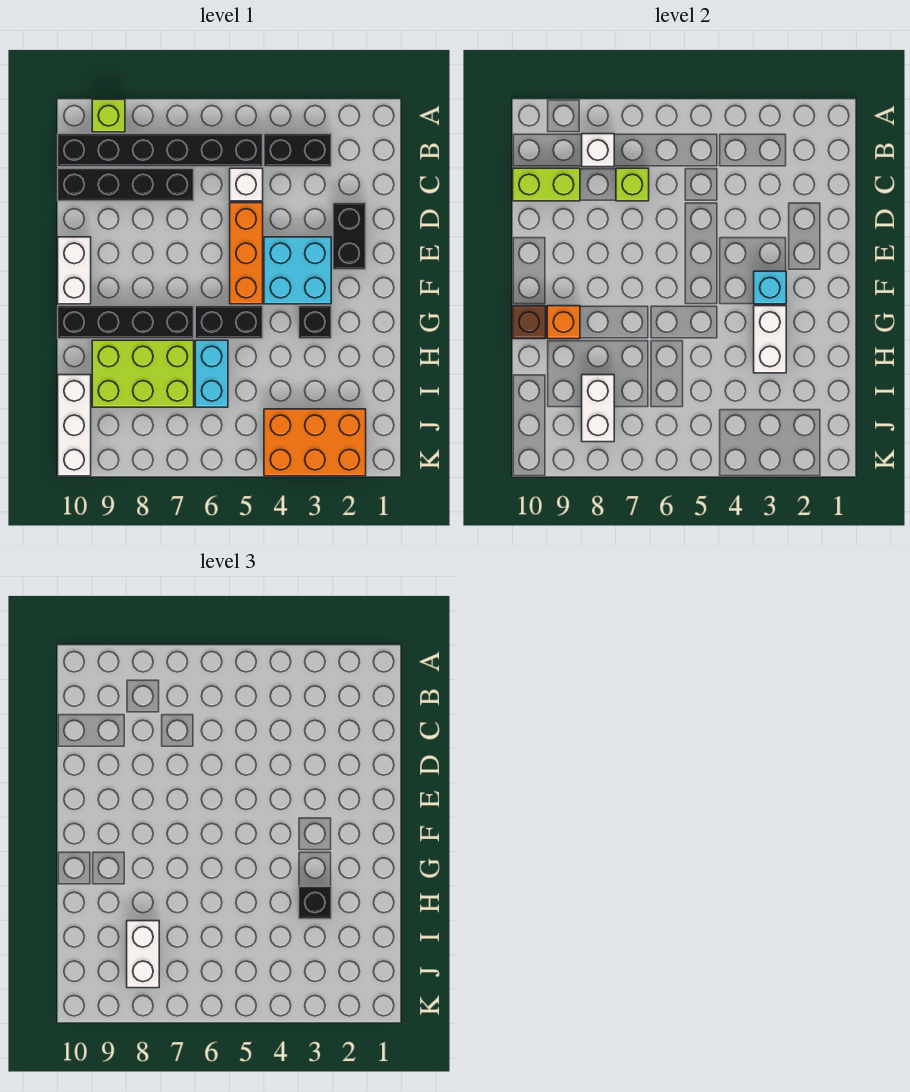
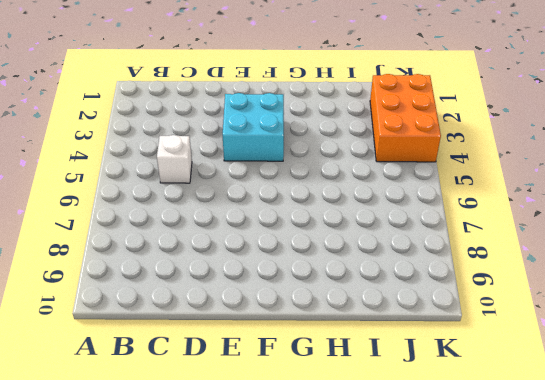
none -> lime 1x1 brick [92,99,125,132]
none -> black 1x2 brick [264,134,331,167]
none -> black 1x6 brick [58,134,263,167]

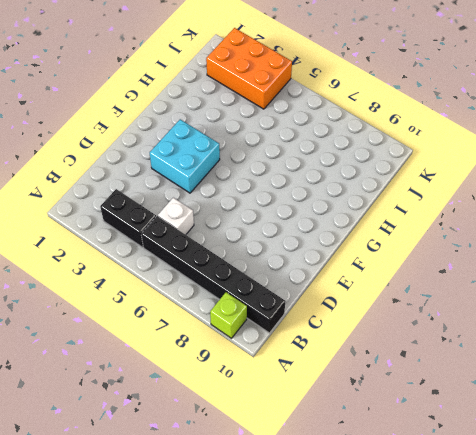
none -> black 1x4 brick [58,168,194,201]
none -> black 1x2 brick [333,203,366,270]
none -> orange 1x3 brick [230,203,263,304]

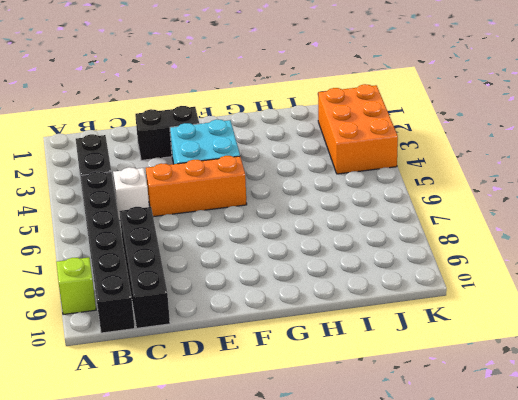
none -> white 1x2 brick [58,237,91,304]
none -> black 1x1 brick [299,306,331,339]
none -> black 1x2 brick [195,306,263,339]

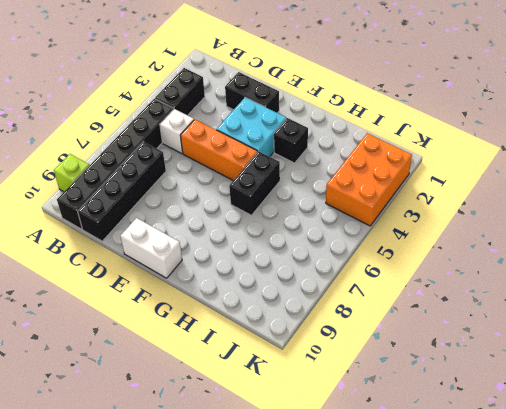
none -> black 1x4 brick [58,306,194,339]
none -> cyan 1x2 brick [195,340,228,407]
none -> lime 2x3 brick [92,340,194,407]

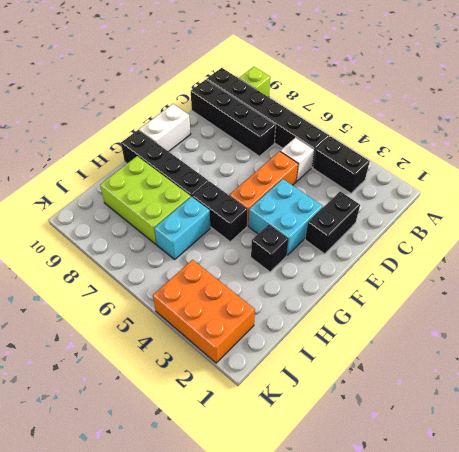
none -> white 1x3 brick [58,375,91,476]
none -> white 1x1 brick [582,134,614,167]
none -> lime 1x1 brick [616,168,649,201]

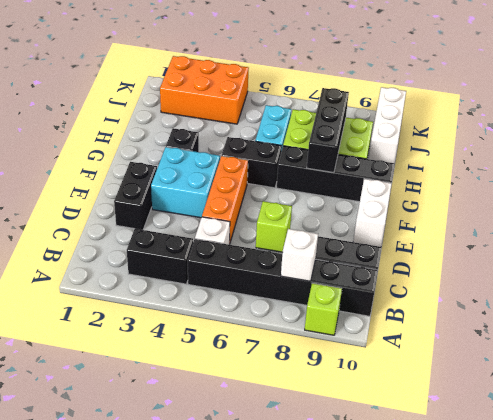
black 1x3 brick [307,88,349,173] -> white 1x2 brick [582,375,614,442]
none -> lime 1x2 brick [513,168,580,201]
none -> cyan 1x1 brick [754,271,786,304]
none -> white 1x2 brick [754,306,786,373]

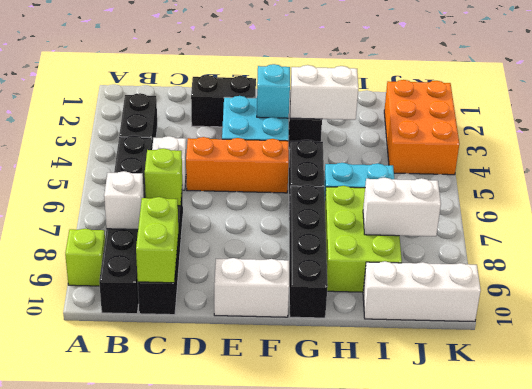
none -> orange 1x1 brick [547,306,580,339]
none -> brown 1x1 brick [513,306,546,339]
none -> black 1x1 brick [299,886,331,919]

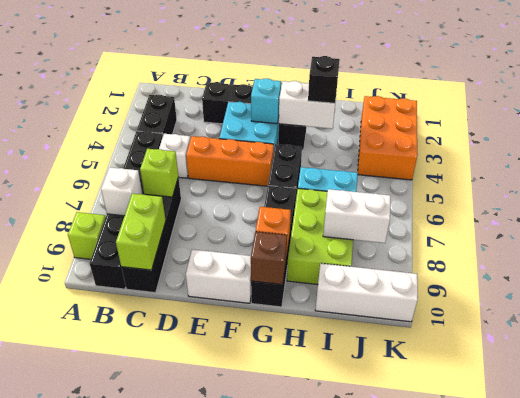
none -> white 1x2 brick [127,921,159,988]

